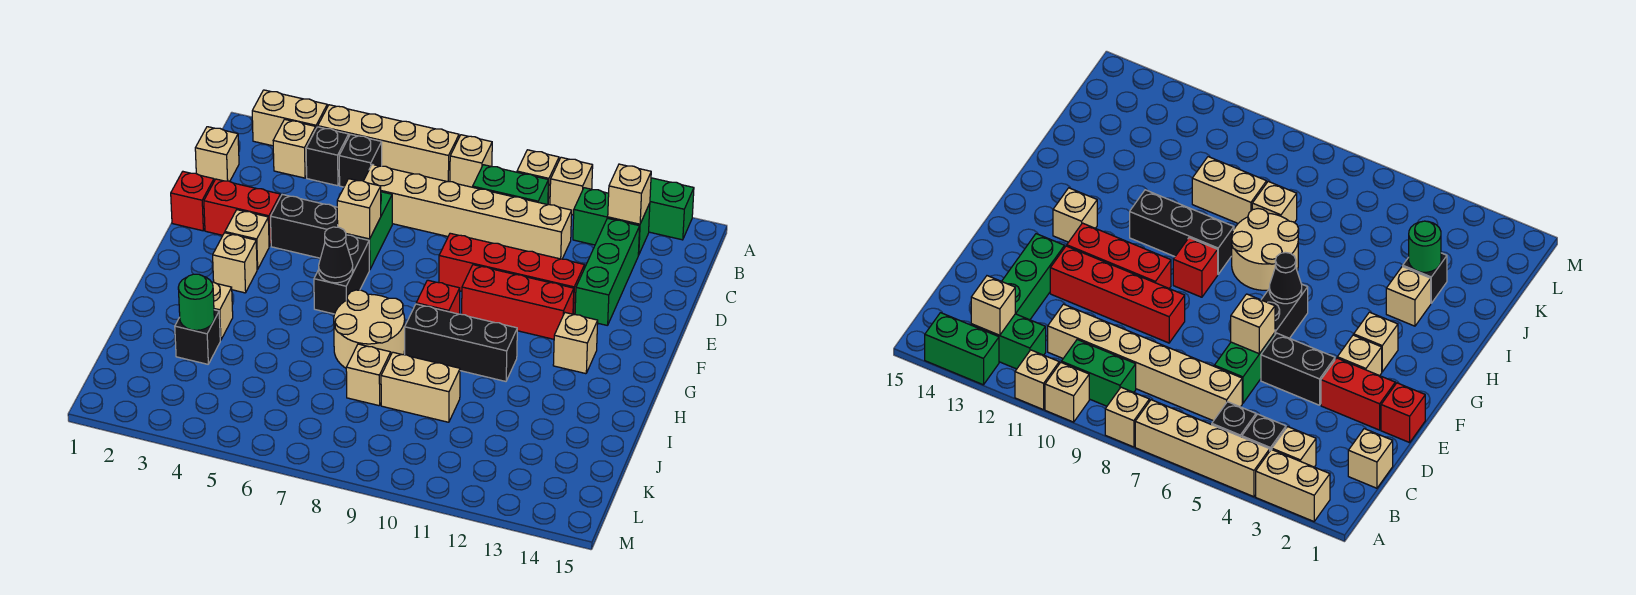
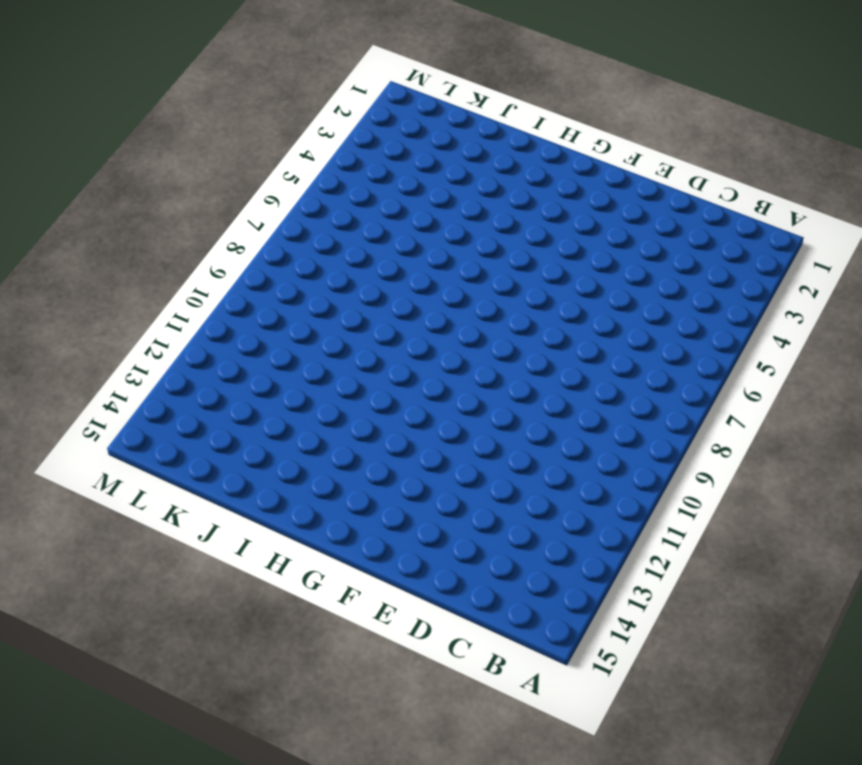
none -> tan 1x2 brick [252,90,327,146]
none -> tan 1x4 brick [318,105,459,182]
none -> tan 1x1 brick [450,135,492,187]
none -> tan 1x1 brick [517,150,559,205]

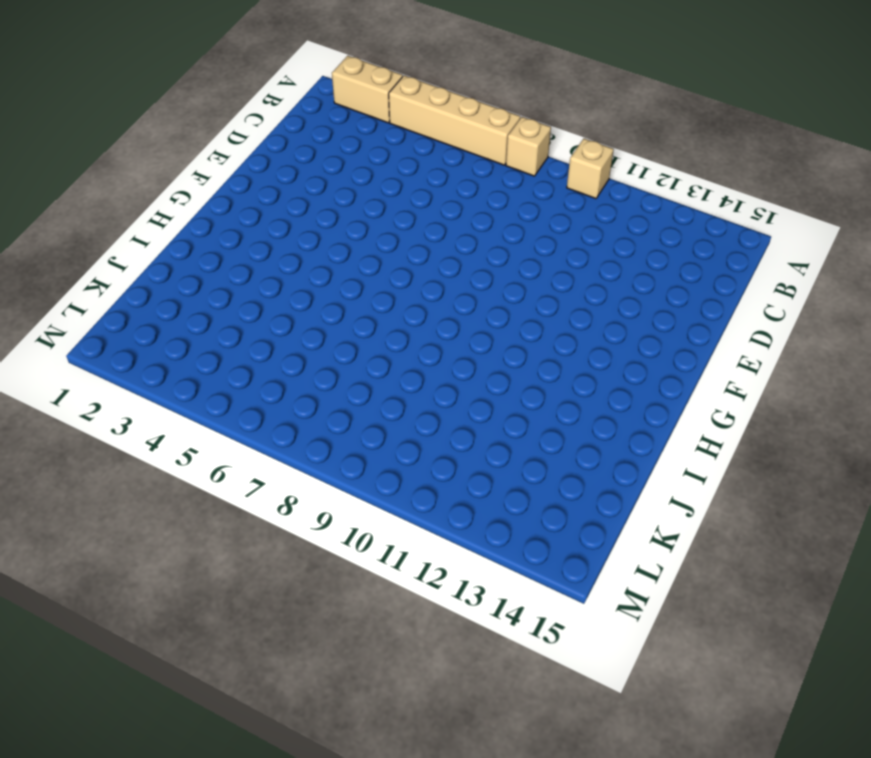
none -> tan 1x1 brick [550,157,593,215]
none -> green 1x2 brick [649,178,694,240]
none -> tan 1x1 brick [273,119,316,178]
none -> black 1x1 brick [306,127,349,186]

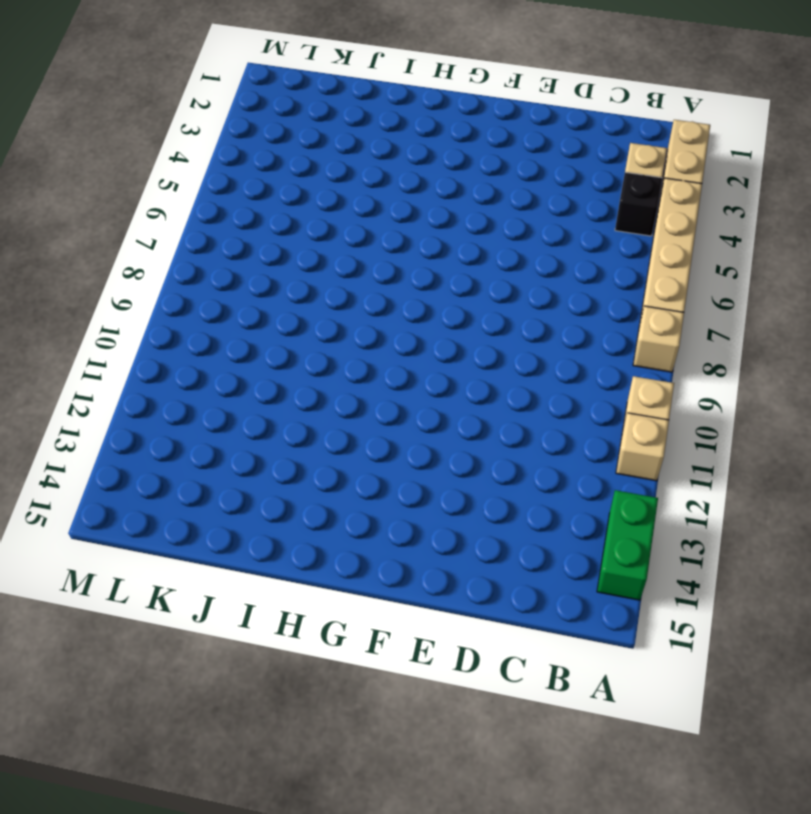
none -> black 1x1 brick [339,134,382,187]
none -> green 1x2 brick [473,165,548,205]
none -> green 1x2 brick [573,188,650,255]
none -> tan 1x1 brick [195,127,239,181]

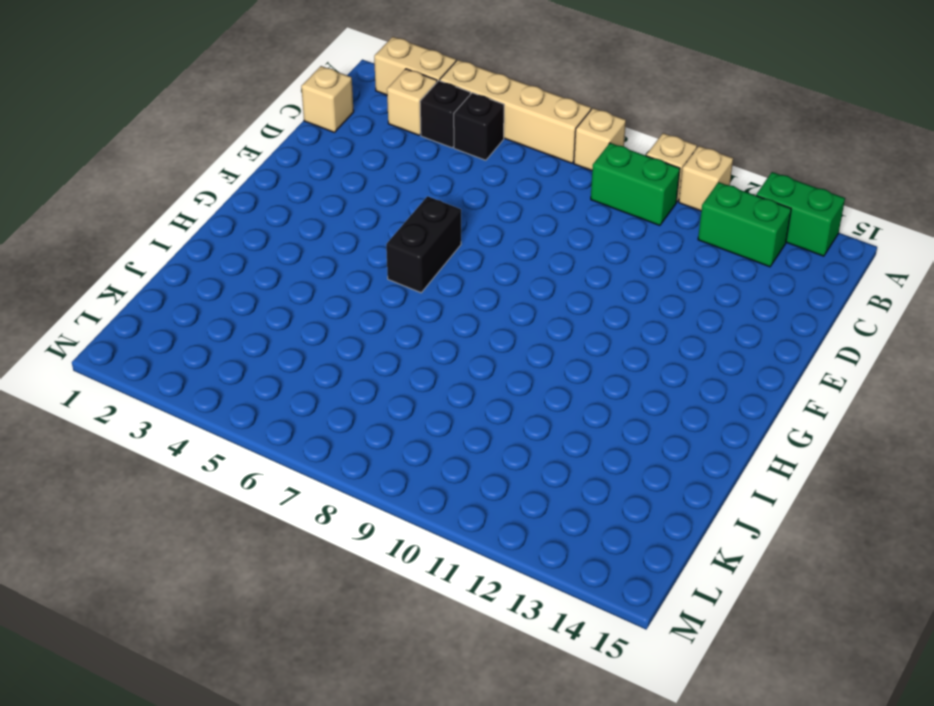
none -> tan 1x6 brick [364,164,572,259]
none -> green 1x3 brick [575,218,640,326]
none -> green 1x2 brick [346,192,392,270]
none -> red 1x1 brick [171,172,214,231]

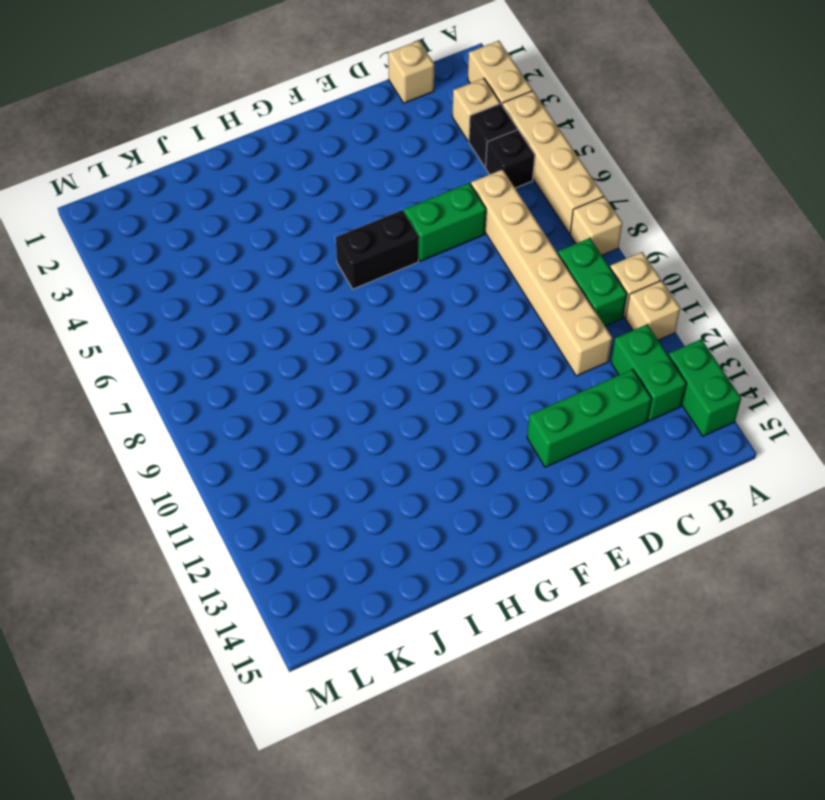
none -> red 1x1 brick [171,172,214,231]
none -> red 1x2 brick [204,179,280,246]
none -> black 1x2 brick [271,195,338,258]
none -> red 1x4 brick [439,233,584,315]

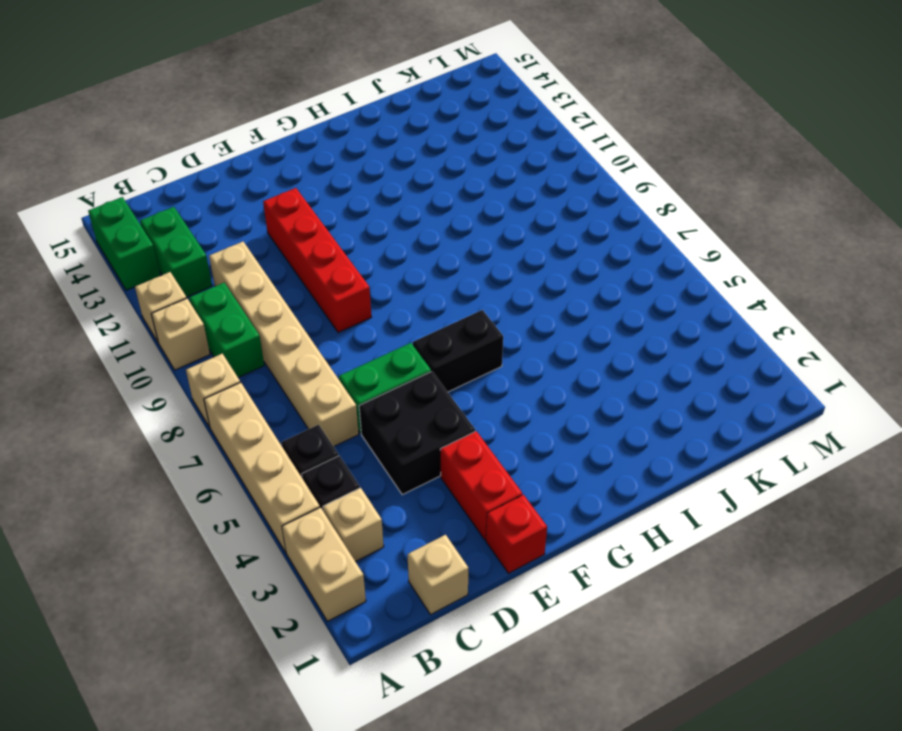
black 2x2 brick [359,372,475,495] -> black 1x2 brick [271,195,338,258]
none -> green 1x3 brick [575,218,640,326]
none -> tan 1x1 brick [225,210,269,269]
none -> red 1x3 brick [462,265,574,339]
none -> tan 1x1 brick [213,233,257,293]

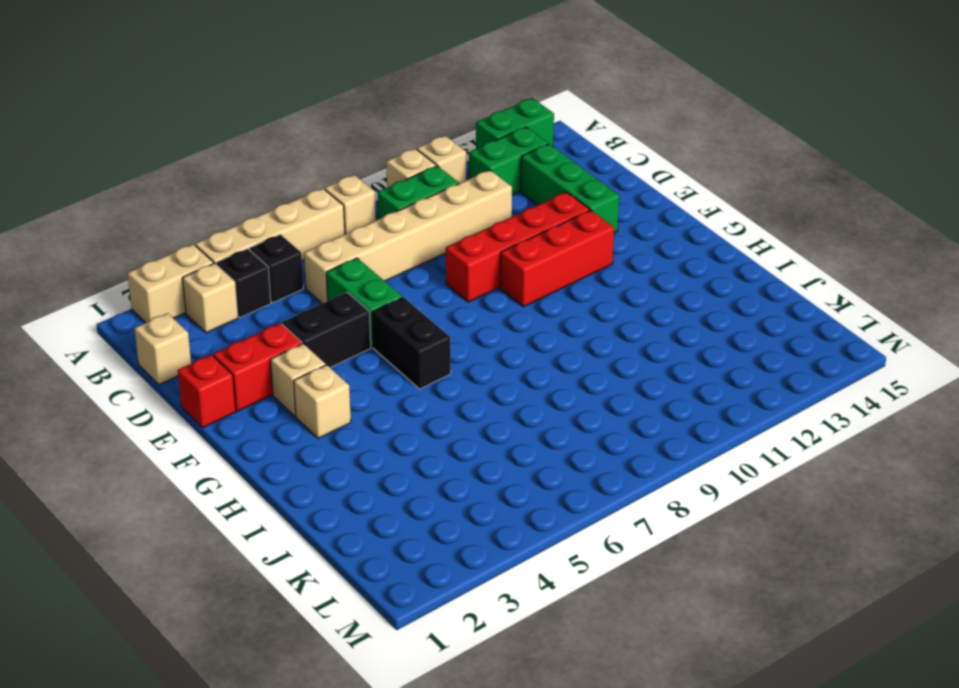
none -> red 1x1 brick [416,280,460,314]
none -> tan 1x1 brick [553,313,598,374]
none -> tan 2x2 round brick [334,290,405,368]
none -> black 1x3 brick [405,304,517,381]

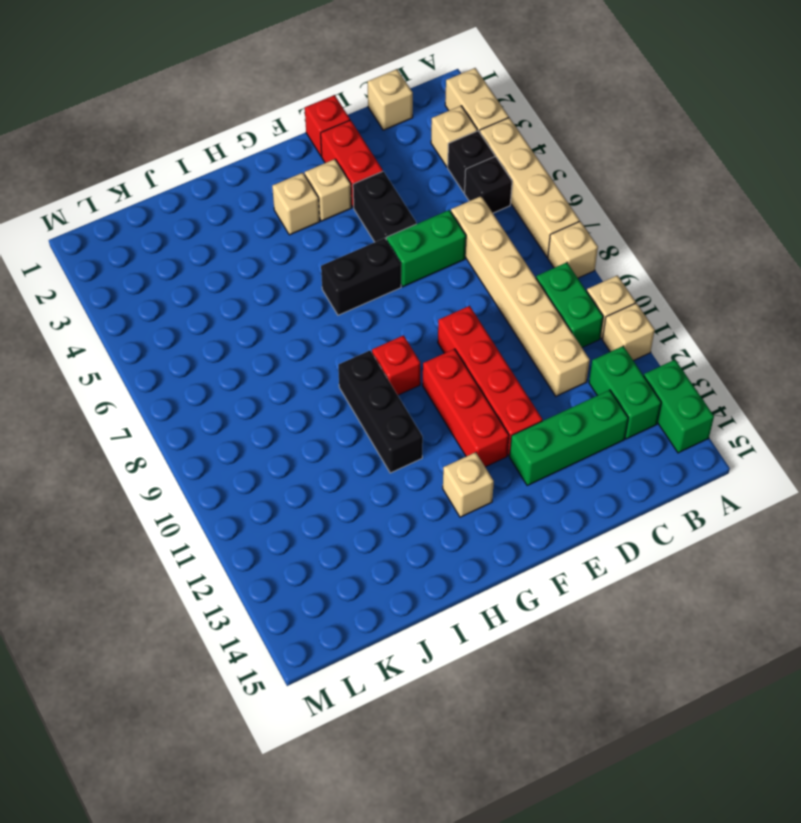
none -> tan 2x2 round brick [334,290,405,368]
none -> tan 1x1 brick [212,282,233,340]
none -> black 1x1 brick [175,310,220,364]
none -> tan 1x1 brick [346,344,391,406]

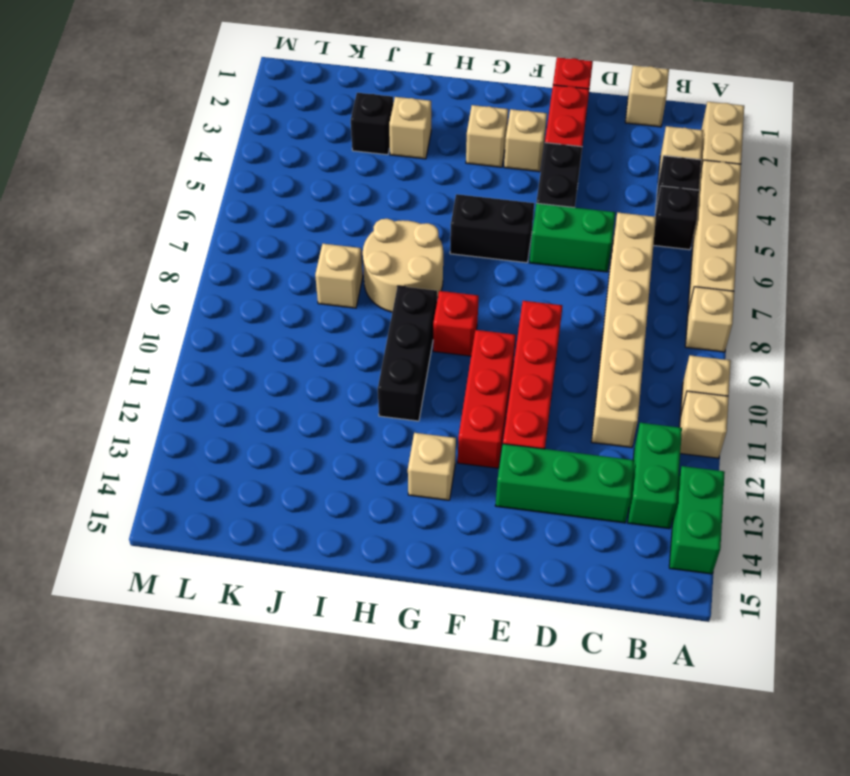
none -> green 1x2 brick [473,165,548,205]
none -> tan 1x2 brick [381,352,460,422]
none -> tan 1x1 brick [608,164,651,224]
none -> tan 1x1 brick [337,179,381,239]

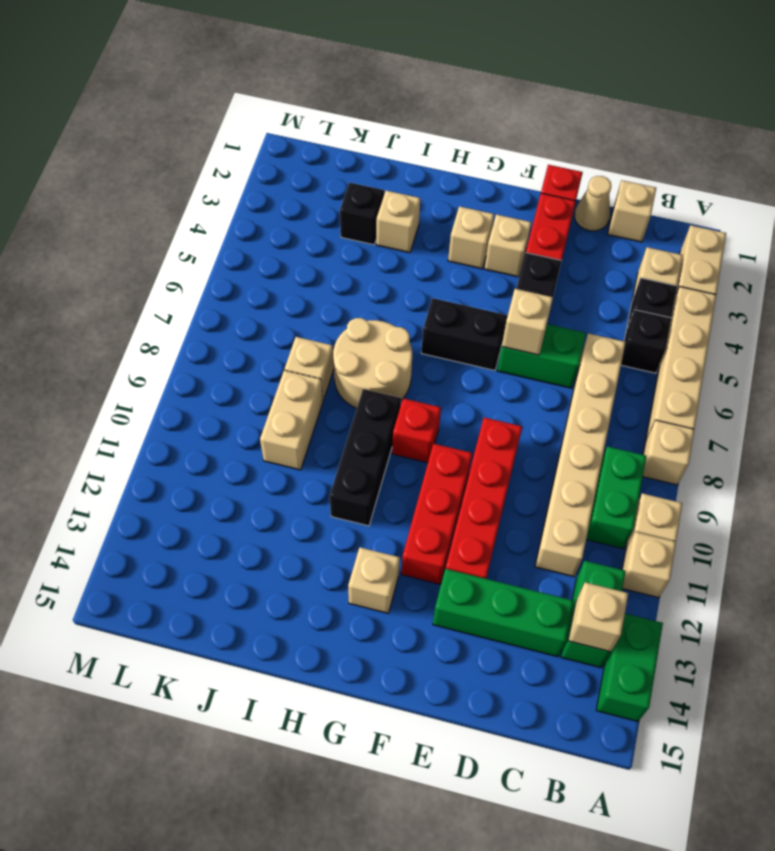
tan 1x1 cone [575,176,611,231] -> none
none -> black 1x1 cone [319,227,353,283]
none -> green 1x1 round brick [178,274,214,330]

